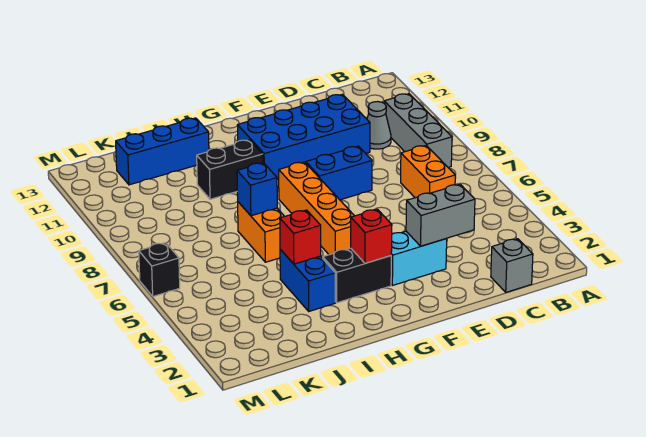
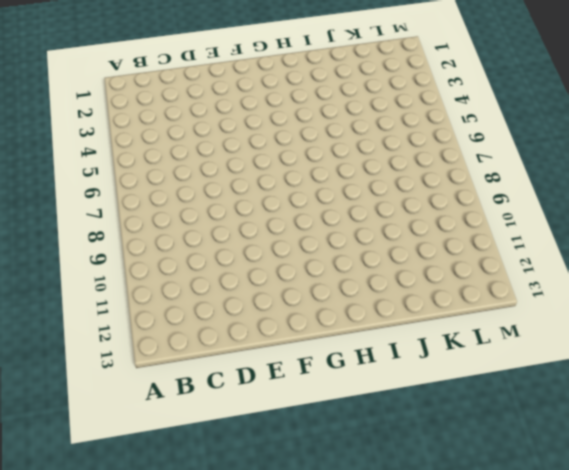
none -> grey 1x3 brick [384,94,452,167]
none -> grey 1x1 brick [491,239,533,292]
none -> orange 1x2 brick [401,146,455,198]

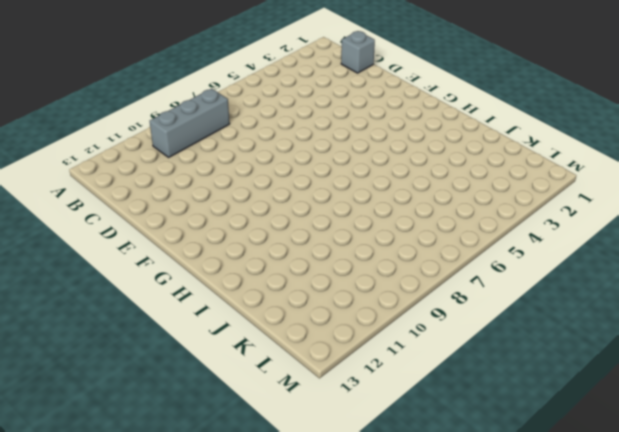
none -> orange 1x2 brick [401,146,455,198]
none -> grey 1x1 cone [367,102,391,149]
none -> blue 2x4 brick [238,94,370,180]

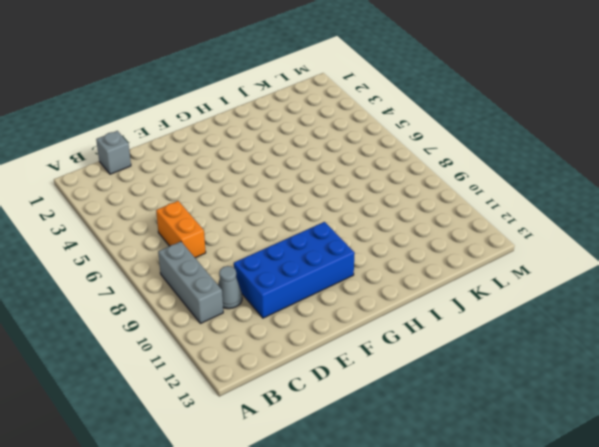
none -> cyan 1x2 brick [391,231,447,285]
none -> blue 1x2 brick [306,146,372,200]
none -> black 1x2 brick [323,248,391,303]

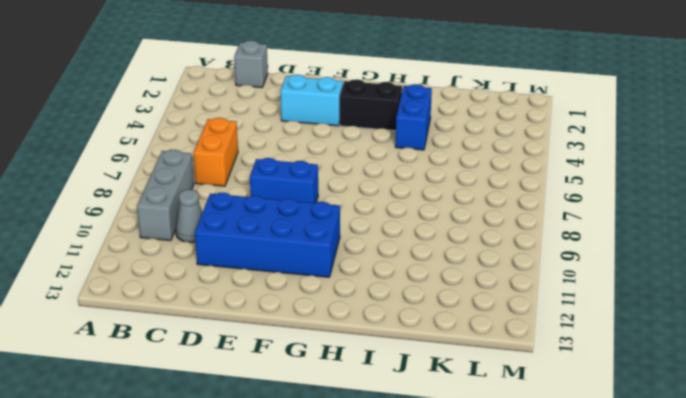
none -> orange 1x4 brick [279,162,354,255]
none -> black 1x2 brick [197,140,263,199]
none -> orange 1x2 brick [238,202,284,262]

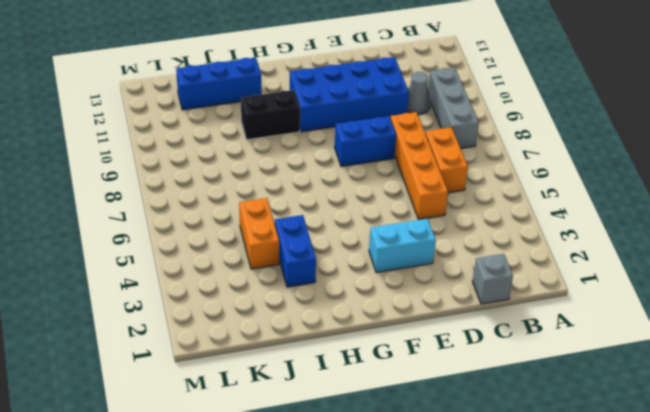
orange 1x4 brick [390,112,448,219] -> orange 1x4 brick moved to [279,162,354,255]
orange 1x2 brick [239,198,279,269] -> orange 1x2 brick moved to [238,202,284,262]
none -> black 1x2 brick [323,248,391,303]
none -> black 1x1 brick [139,243,180,296]
none -> grey 1x2 brick [406,184,475,246]

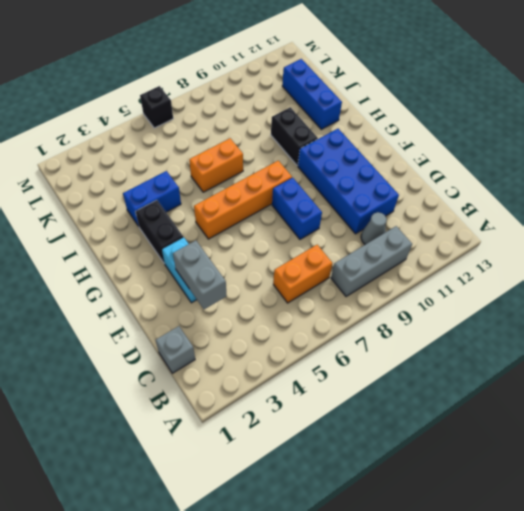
none -> red 1x1 brick [351,209,392,263]
none -> red 1x1 brick [280,210,321,264]
none -> blue 1x1 brick [237,163,277,216]

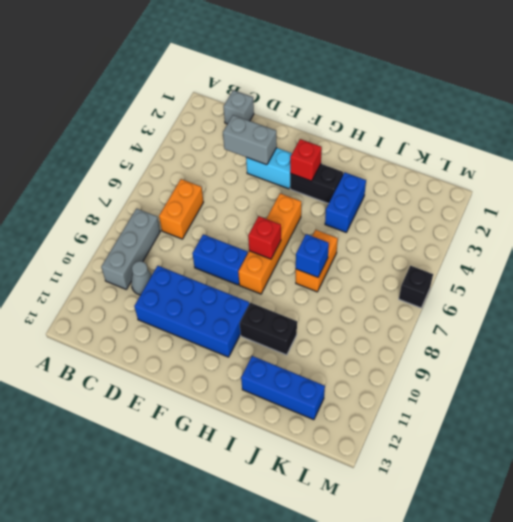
red 1x1 brick [248,216,281,259] -> red 1x1 brick moved to [280,210,321,264]

